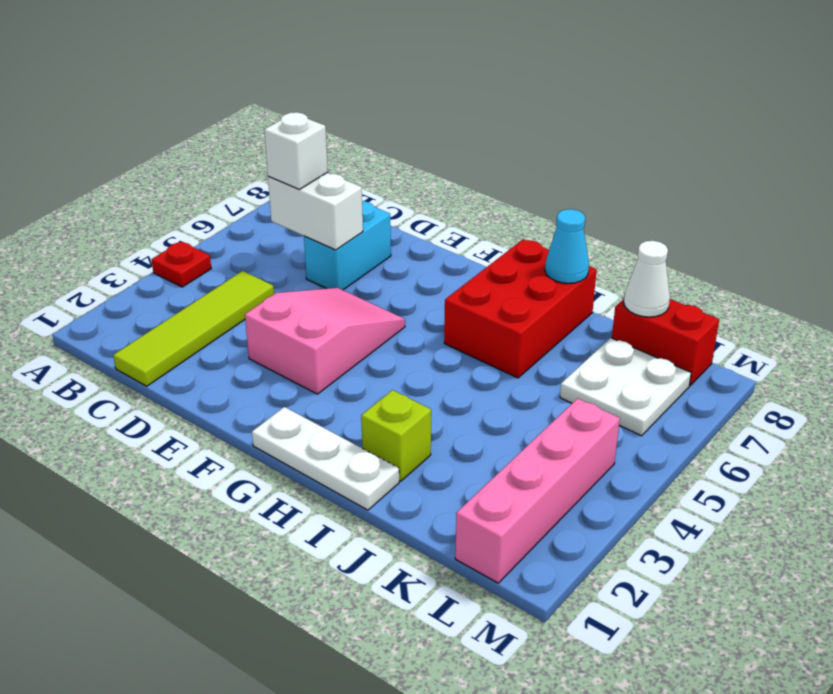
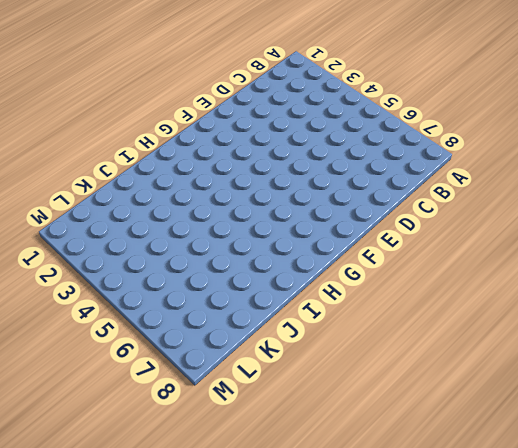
none -> red 1x1 plate [152,242,211,287]
none -> lime 1x4 tile [113,271,274,386]
none -> cyan 1x2 brick [304,201,391,290]

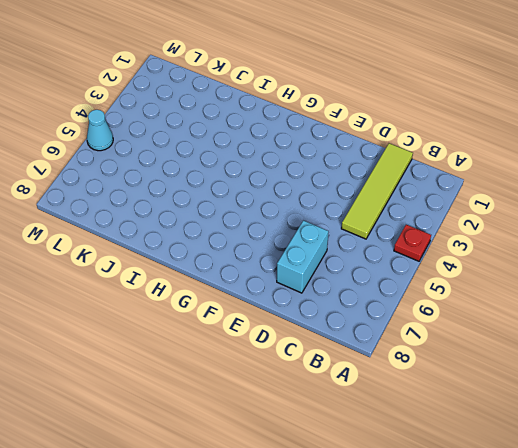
cyan 1x1 cone [87,110,113,151] -> cyan 1x1 cone moved to [545,209,589,283]
none -> pink 2x3 slope [245,288,405,394]
none -> white 1x3 plate [252,407,399,510]
none -> red 2x3 brick [444,239,597,378]

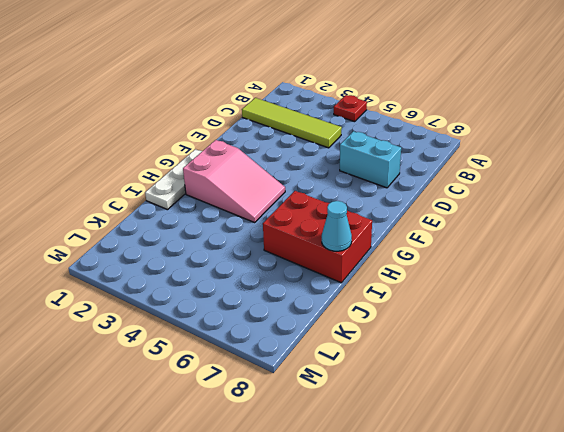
pink 2x3 slope [183,140,285,222] -> pink 2x3 slope moved to [245,288,405,394]
none -> lime 1x1 brick [361,390,431,481]
none -> white 2x2 plate [560,338,691,436]
none -> red 1x2 brick [612,299,719,386]

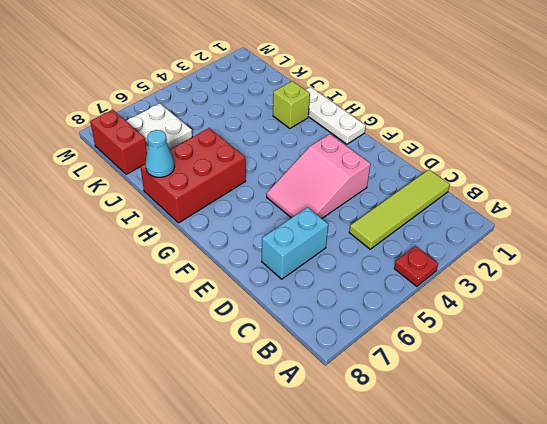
none -> pink 1x4 brick [455,398,620,583]
none -> white 1x2 brick [268,173,363,250]
none -> white 1x1 cone [624,241,670,317]

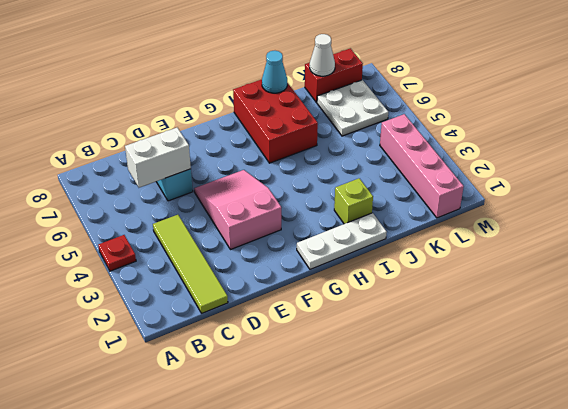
none -> white 1x1 brick [264,112,328,189]

